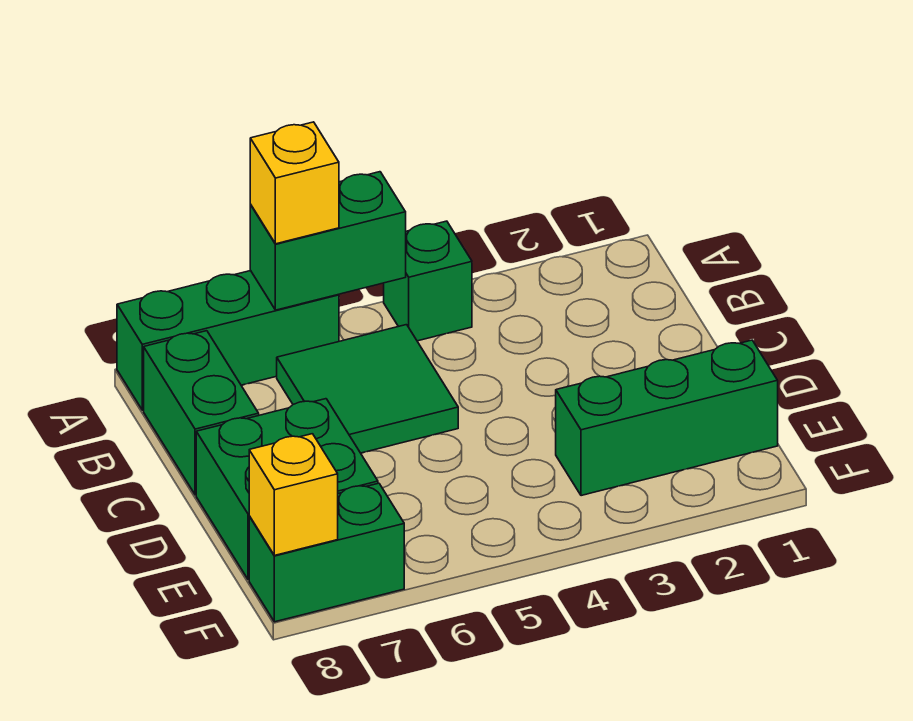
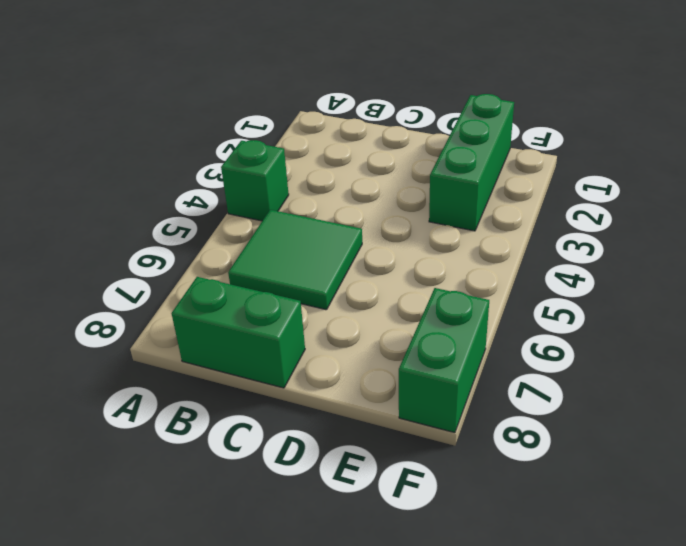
none -> green 1x3 brick [117,271,339,410]
none -> green 2x2 brick [196,399,378,579]

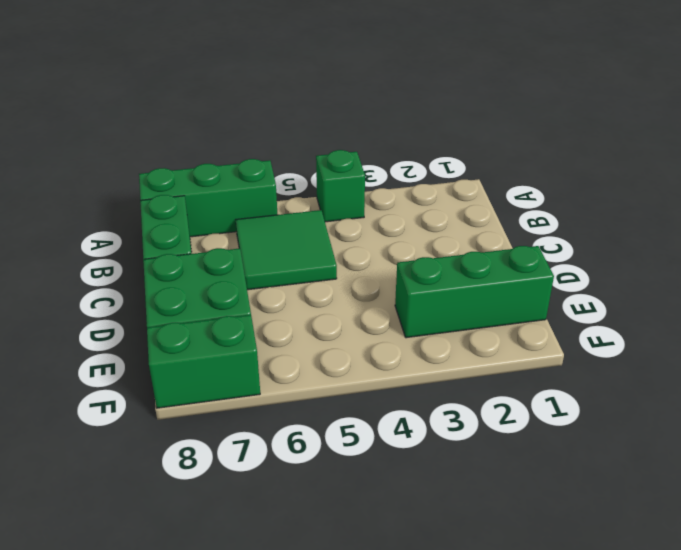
none -> green 1x2 brick [250,172,406,310]
none -> yellow 1x1 brick [249,434,338,555]

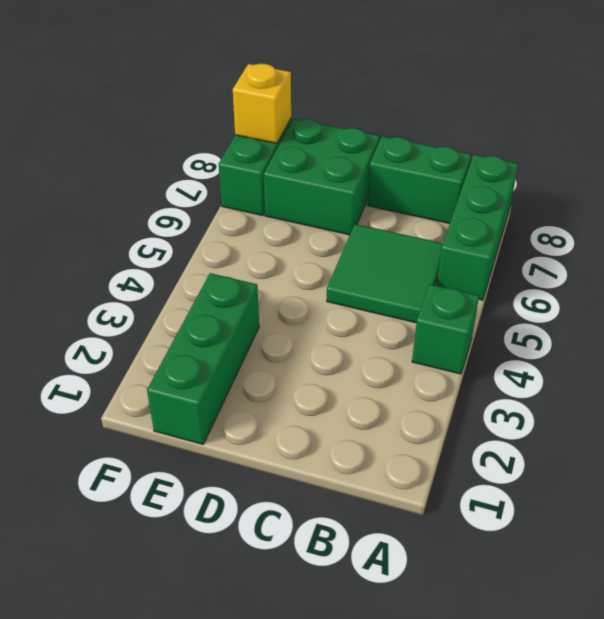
none -> green 1x2 brick [250,172,406,310]
none -> yellow 1x1 brick [250,122,339,244]

